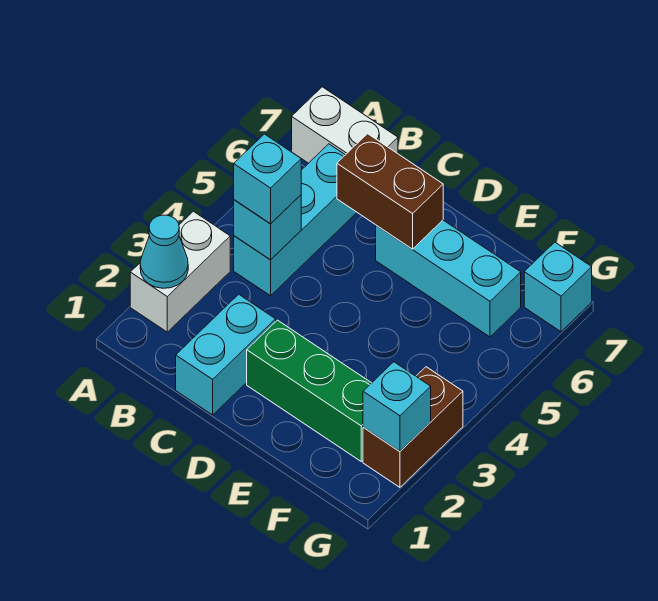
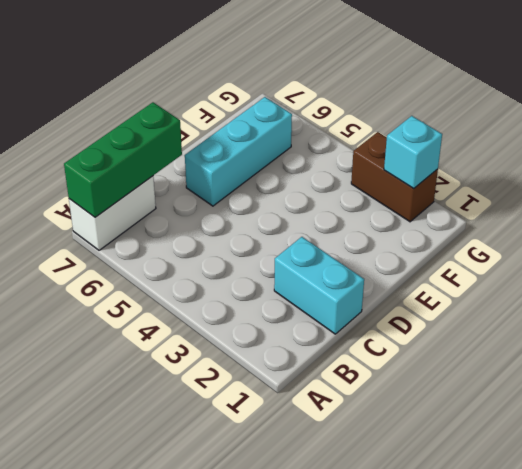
green 1x3 brick [64,102,182,217] -> green 1x3 brick moved to [247,320,371,461]
none -> white 1x2 brick [130,211,230,332]
none -> cyan 1x3 brick [234,144,357,296]
none -> cyan 1x1 brick [524,242,592,332]

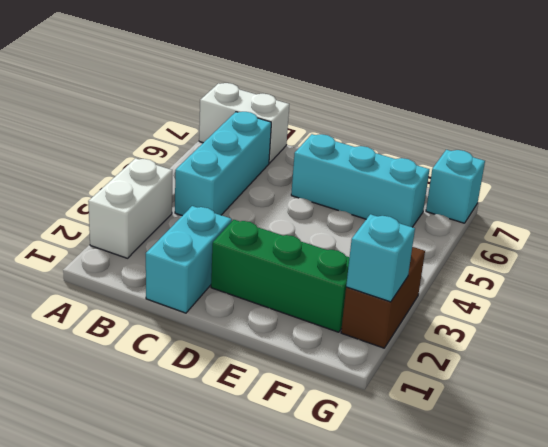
none -> cyan 1x1 cone [140,215,188,288]
none -> cyan 1x1 brick [234,195,301,260]
none -> brown 1x2 brick [337,134,443,249]

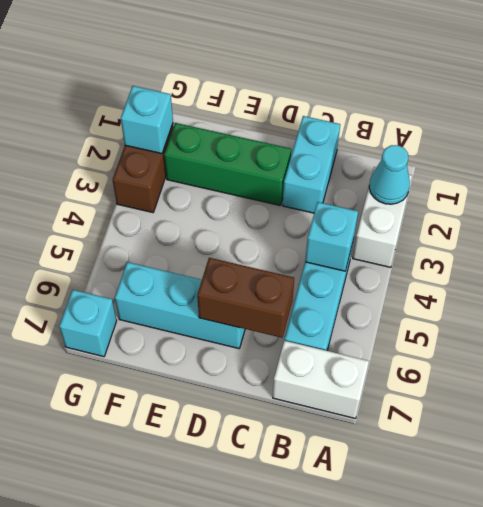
none -> cyan 1x1 brick [234,134,301,224]

